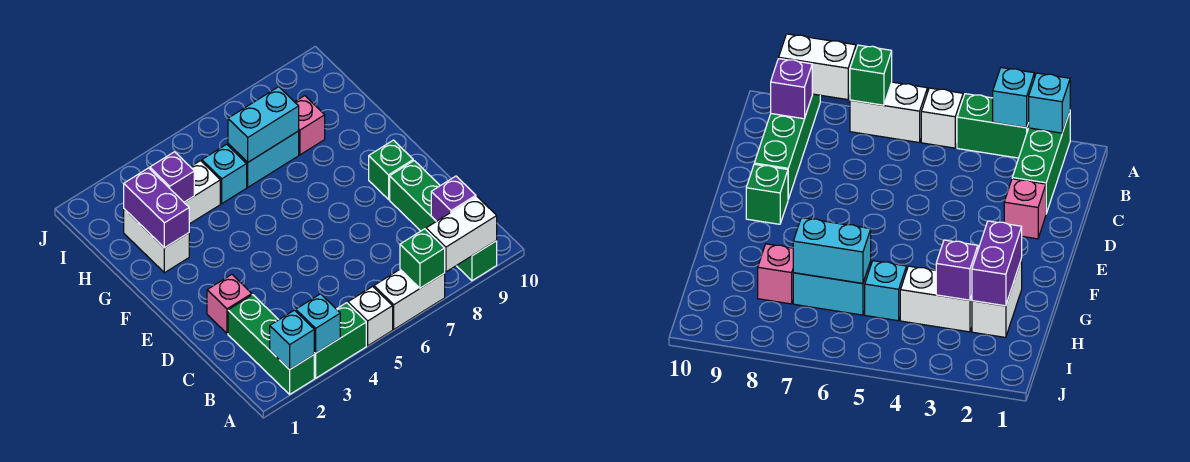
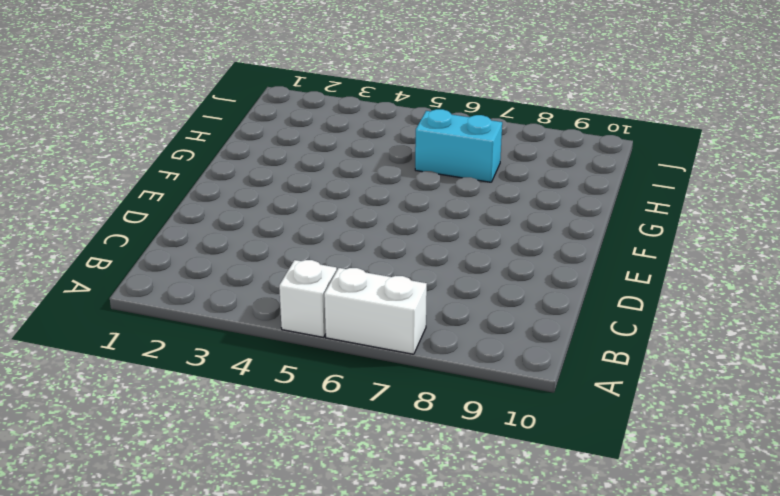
none -> green 1x3 brick [228,295,314,394]
none -> green 1x2 brick [314,303,366,378]
none -> green 1x4 brick [390,161,497,281]

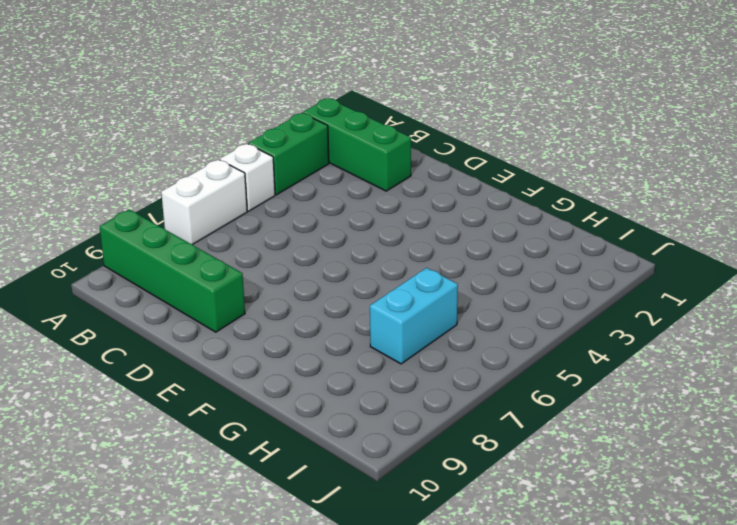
none -> pink 1x1 brick [207,274,252,334]
none -> green 1x1 brick [369,140,413,199]
none -> white 1x2 brick [124,209,189,273]

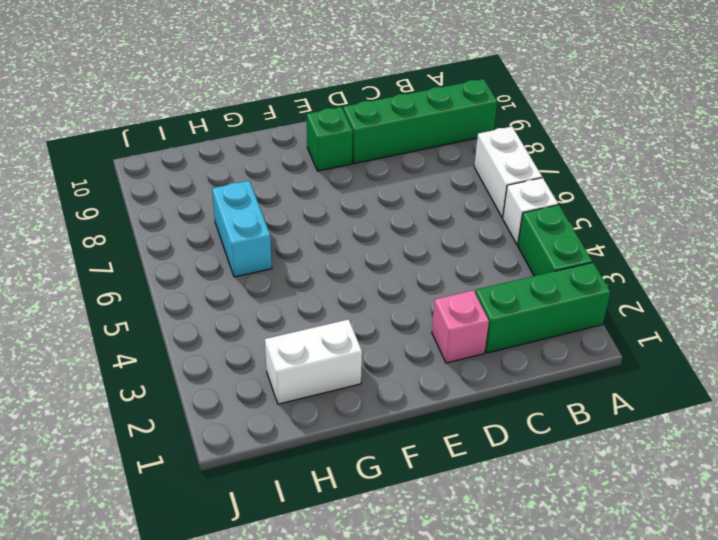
none -> white 1x2 brick [184,161,220,224]
none -> cyan 1x1 brick [202,144,247,203]
none -> pink 1x1 brick [295,96,325,155]

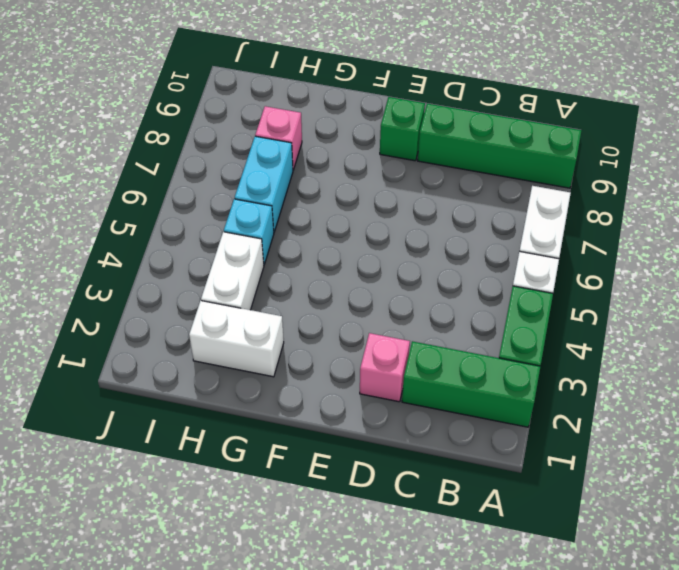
none -> cyan 1x1 brick [270,310,314,370]
none -> cyan 1x1 brick [296,294,340,353]
none -> green 1x1 brick [400,229,445,288]

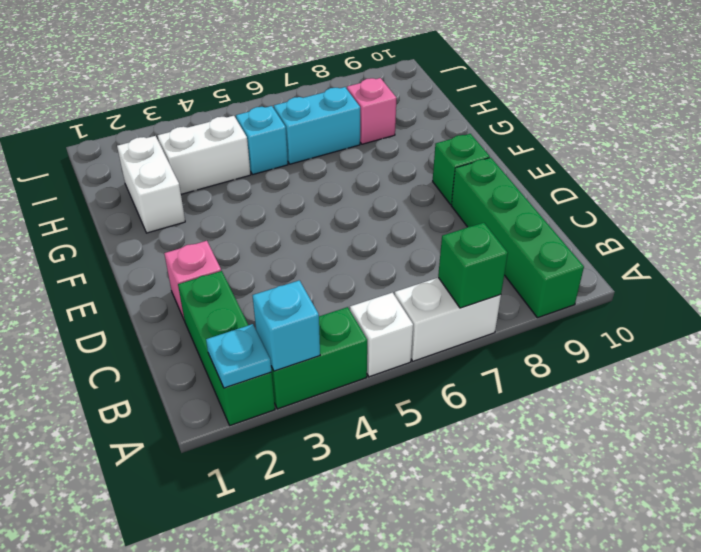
cyan 1x1 plate [206,324,272,388] -> cyan 1x1 brick [270,310,314,370]
none -> white 1x2 brick [426,196,497,272]
none -> purple 1x1 brick [431,176,476,221]
none -> purple 1x2 brick [124,168,189,248]

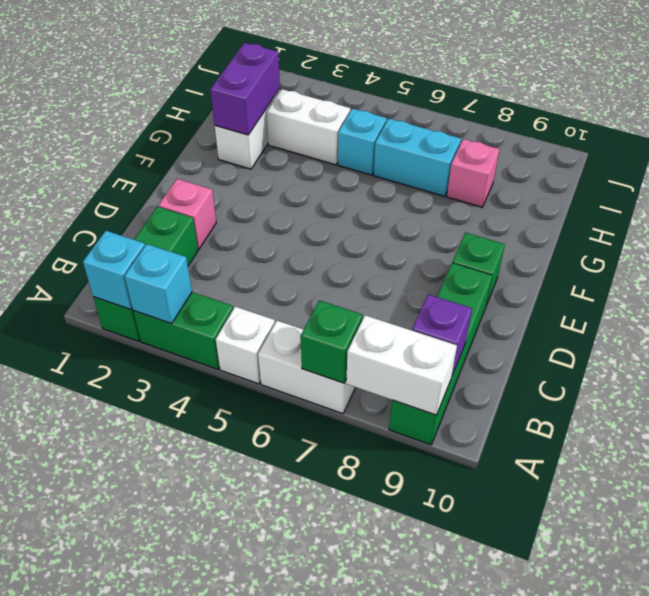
none -> purple 1x1 brick [150,152,194,202]
none -> cyan 1x2 brick [228,87,299,162]

